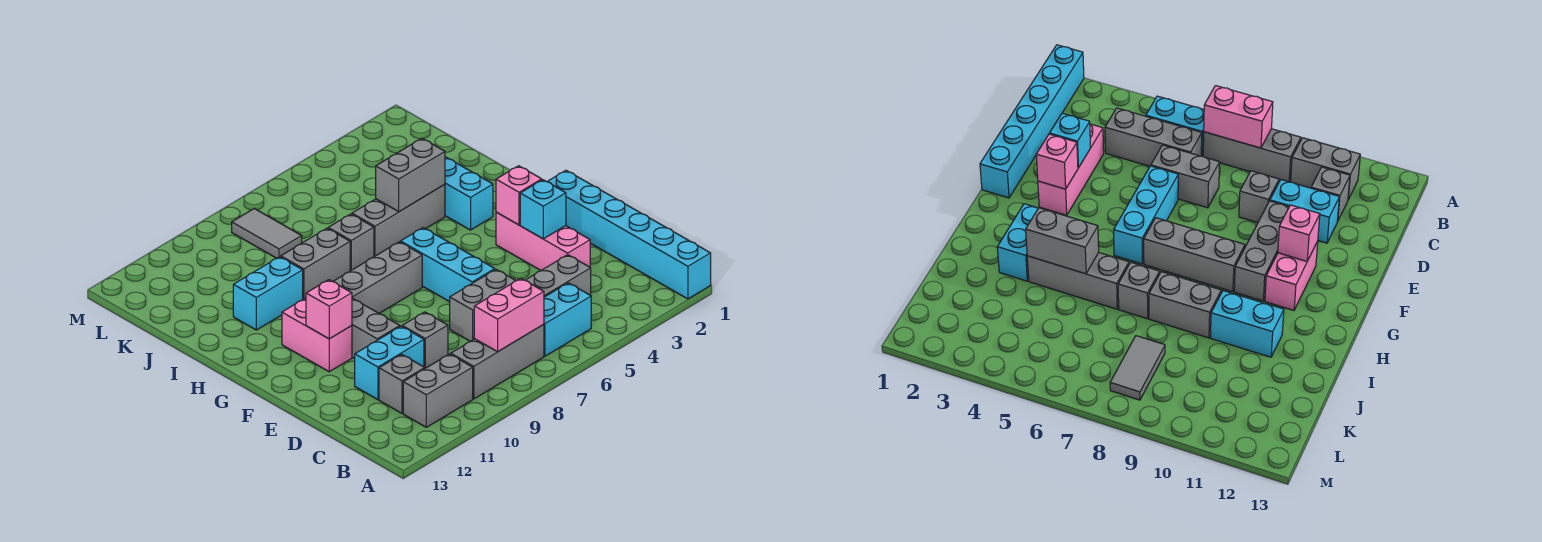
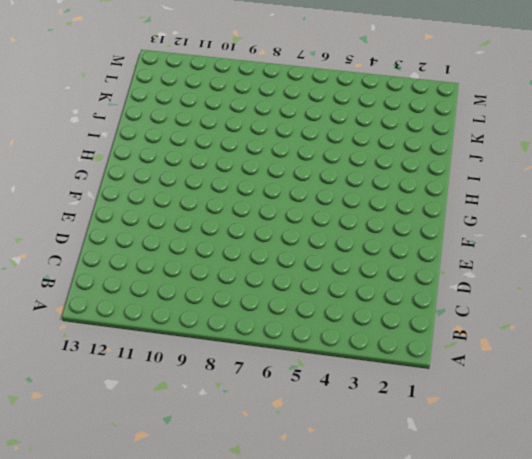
none -> cyan 1x6 brick [547,170,711,299]
none -> cyan 1x2 brick [544,283,591,356]
none -> grey 1x3 brick [451,324,544,399]

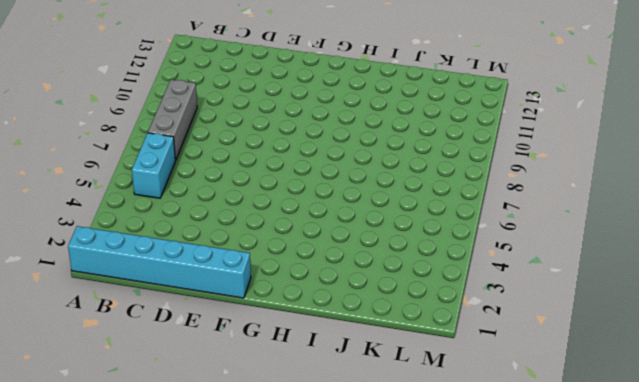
none -> grey 1x2 brick [403,354,473,427]
none -> grey 1x3 brick [525,255,591,297]
none -> grey 1x1 brick [379,354,425,413]

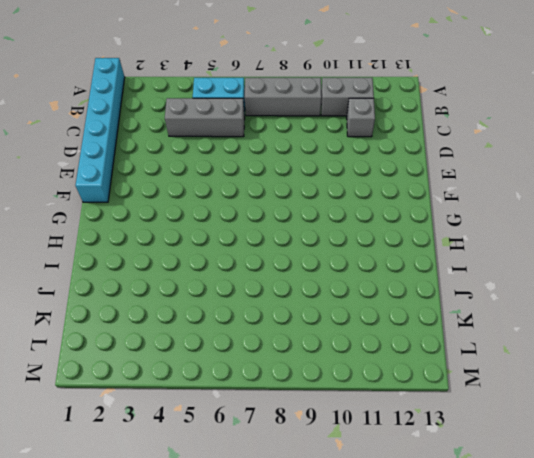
none -> pink 1x3 brick [496,212,590,270]
none -> grey 1x2 brick [450,269,516,341]
none -> grey 1x1 brick [402,312,448,368]

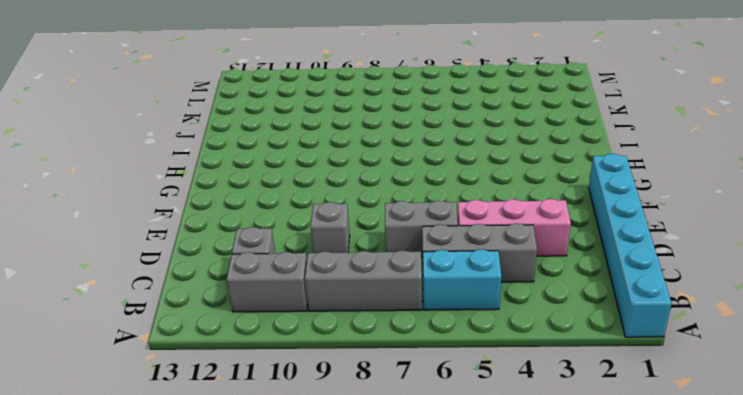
pink 1x3 brick [457,199,571,256] -> pink 1x3 brick turned to [496,212,590,270]
none -> cyan 1x2 brick [355,326,424,400]
none -> cyan 1x3 brick [401,228,495,302]
none -> grey 1x3 brick [352,298,400,359]

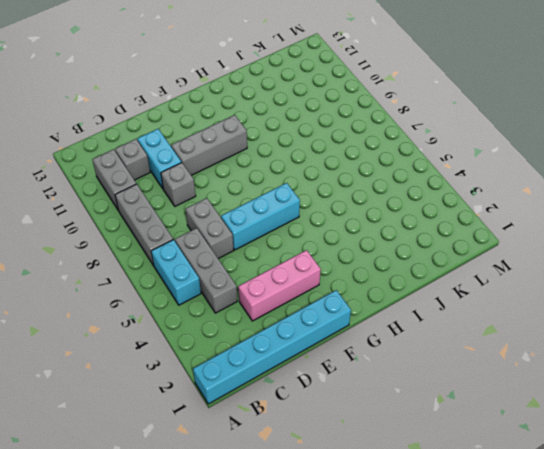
none -> pink 1x2 brick [282,299,352,372]
none -> grey 1x3 brick [333,242,422,313]
none -> cyan 1x2 brick [445,157,493,230]

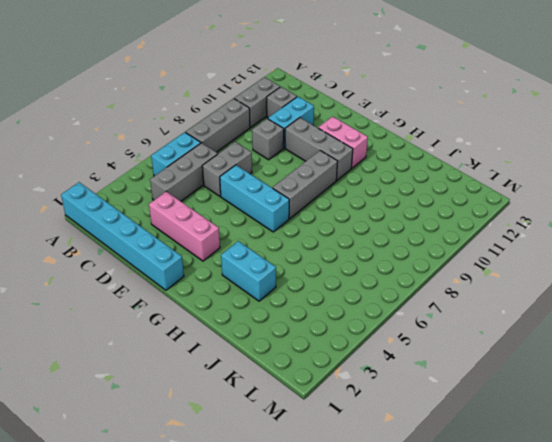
none -> grey 1x3 brick [352,185,445,257]
none -> grey 1x1 brick [328,214,374,271]
none -> grey 1x2 brick [281,228,350,299]

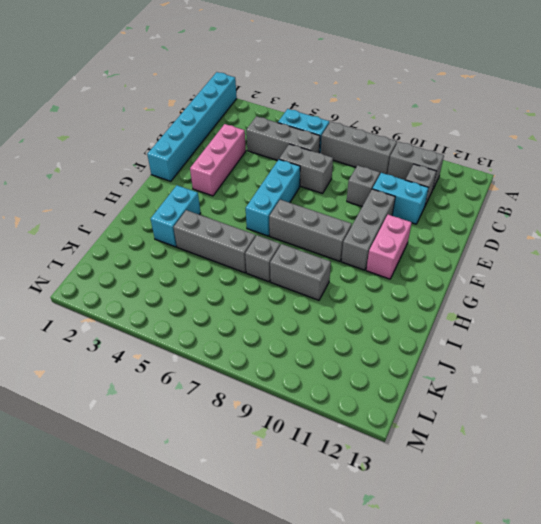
none -> cyan 1x2 brick [233,257,303,330]
none -> grey 1x2 tile [232,209,302,258]
none -> pink 1x2 brick [474,278,544,352]

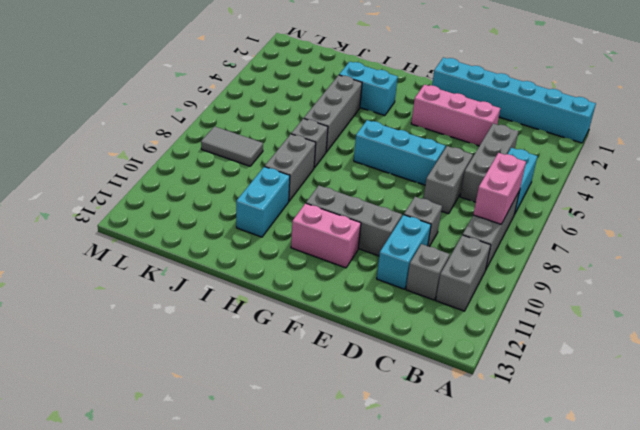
none -> grey 1x3 brick [333,242,422,313]
none -> cyan 1x1 brick [520,180,566,239]
none -> pink 1x1 brick [496,166,542,225]

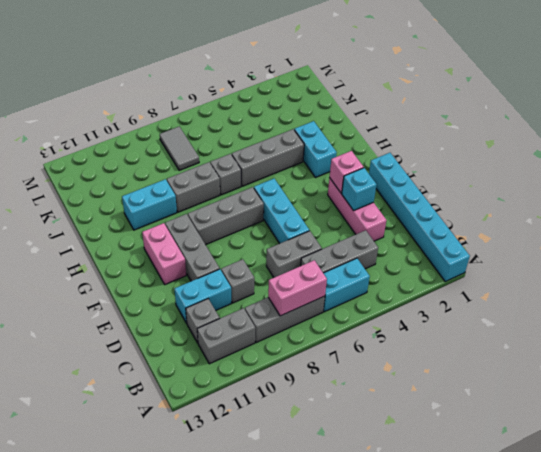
none -> pink 1x1 brick [306,280,352,339]
none -> grey 1x2 brick [376,138,445,212]

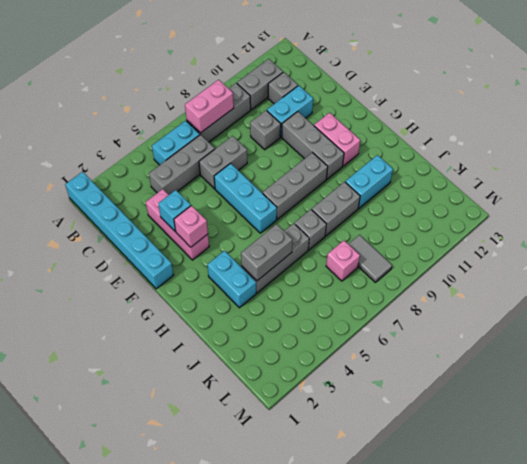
pink 1x1 brick [326,240,360,281] -> pink 1x1 brick moved to [306,280,352,339]

